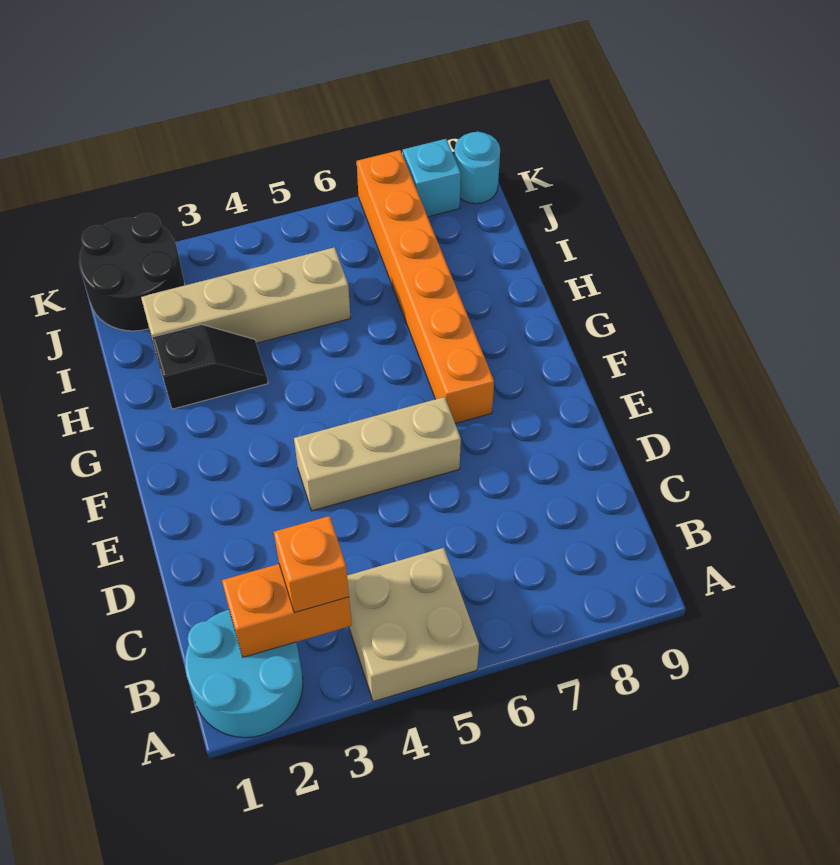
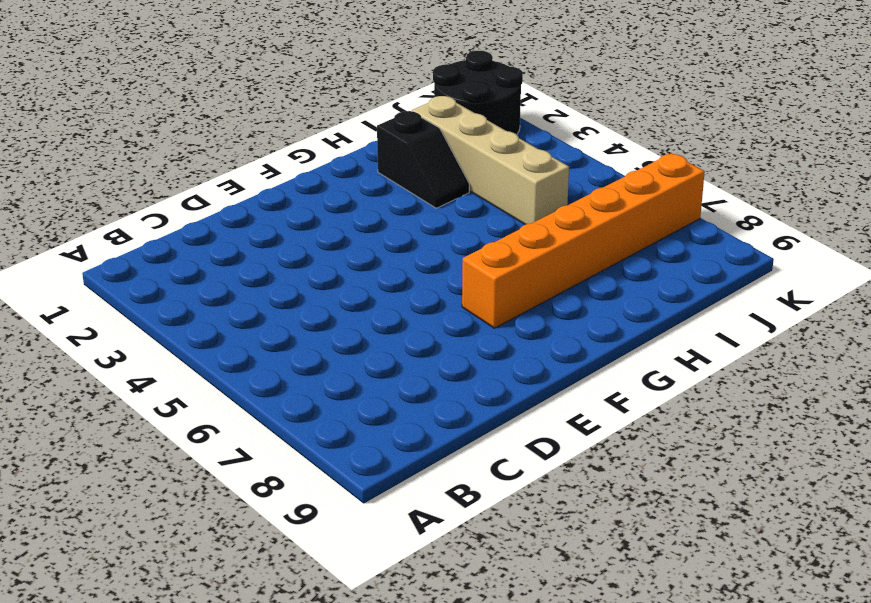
none -> cyan 2x2 round brick [185,610,303,738]
none -> tan 2x2 brick [347,548,479,702]

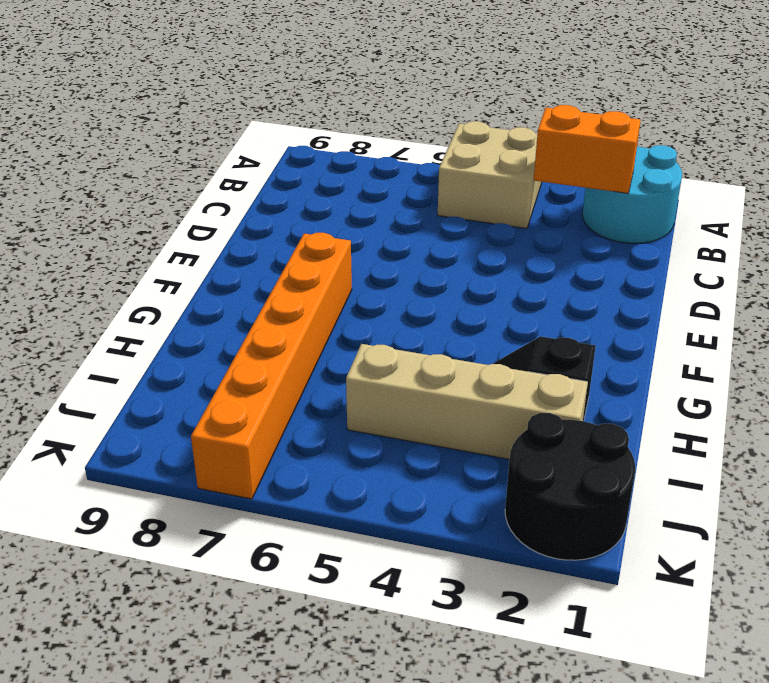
none -> tan 1x3 brick [294,397,461,511]
none -> cyan 1x1 brick [403,139,461,217]

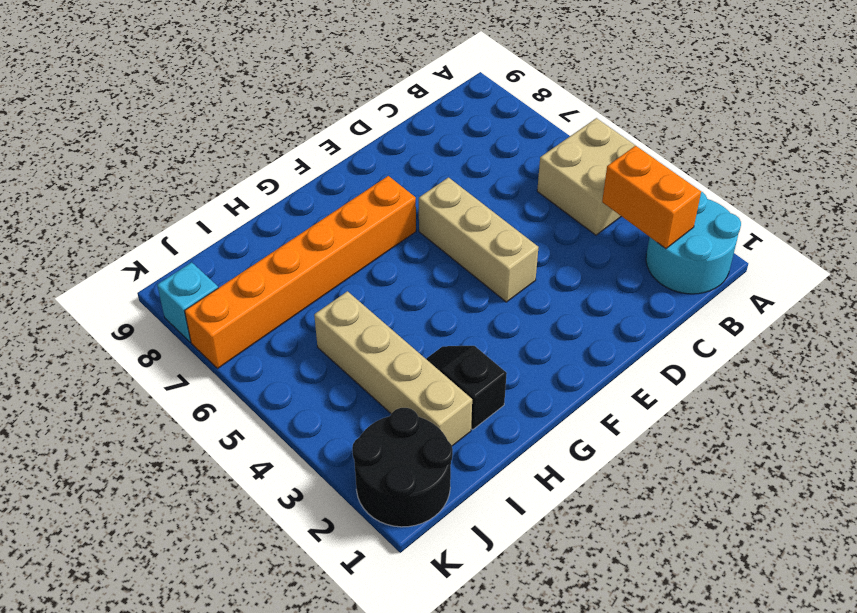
none -> cyan 1x1 round brick [454,132,500,204]
none -> orange 1x1 brick [274,516,349,613]

